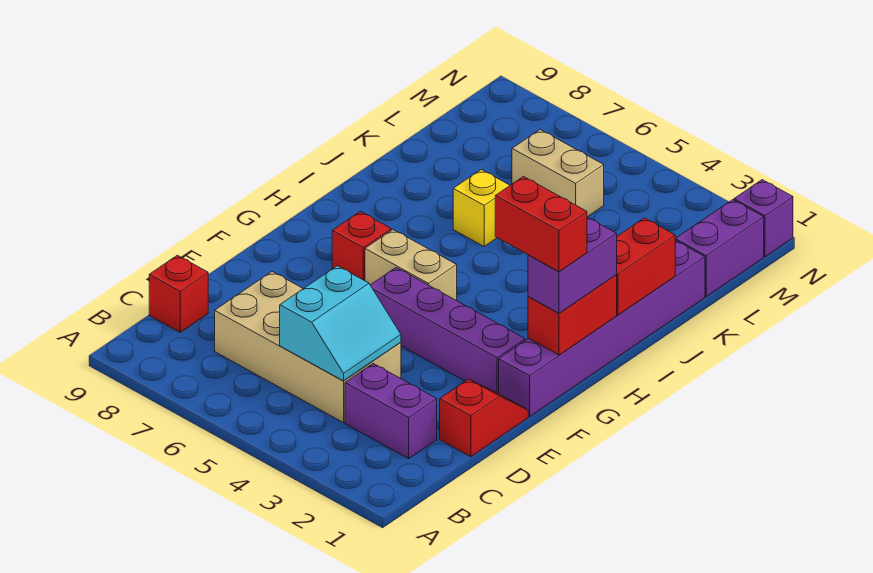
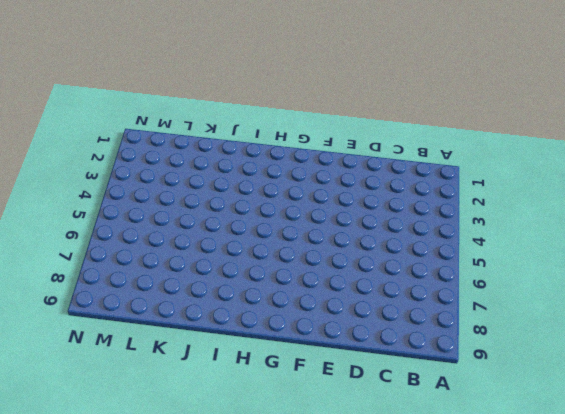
none -> purple 1x2 brick [345,364,437,459]
none -> tan 2x4 brick [215,272,401,423]
none -> red 1x1 brick [149,255,208,332]

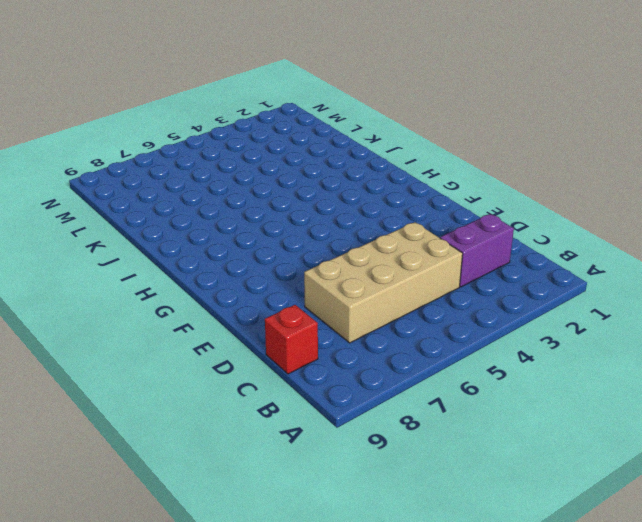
none -> red 1x2 slope [440,379,528,457]
none -> purple 1x6 brick [499,240,705,417]
none -> purple 1x4 brick [371,268,525,394]

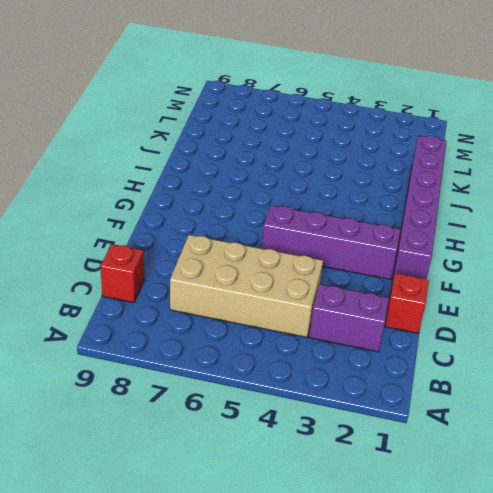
none -> tan 1x2 brick [365,230,457,301]
none -> red 1x1 brick [332,211,391,281]
none -> yellow 1x1 brick [453,170,510,246]

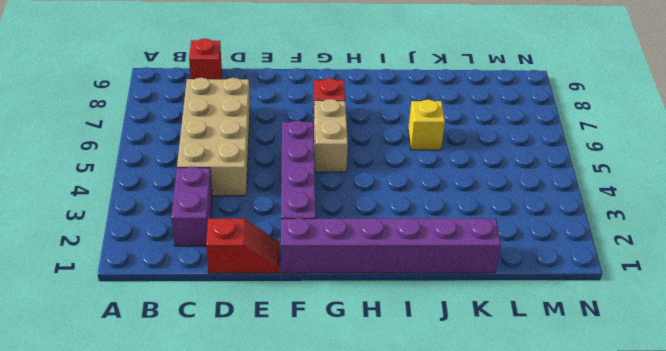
none -> purple 1x2 brick [675,200,764,297]
none -> tan 1x2 brick [512,130,604,217]
none -> purple 1x1 brick [734,180,793,257]

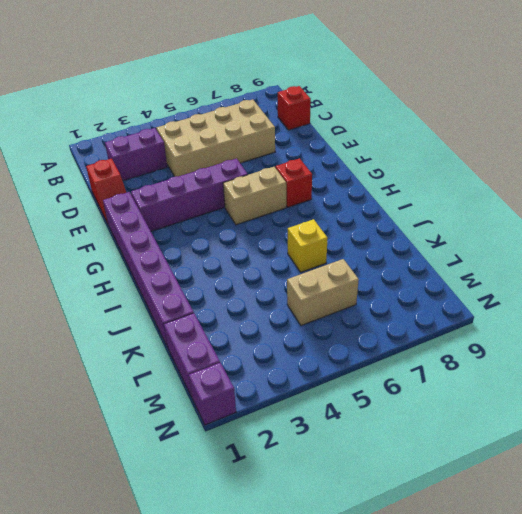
none -> cyan 2x2 slope [280,266,401,381]
none -> red 1x2 brick [528,275,617,355]
none -> red 1x2 brick [617,218,675,315]

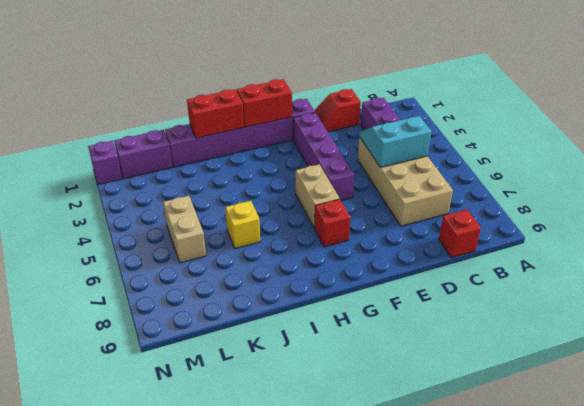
none -> purple 1x2 brick [528,217,617,313]
none -> red 1x2 brick [495,177,587,272]

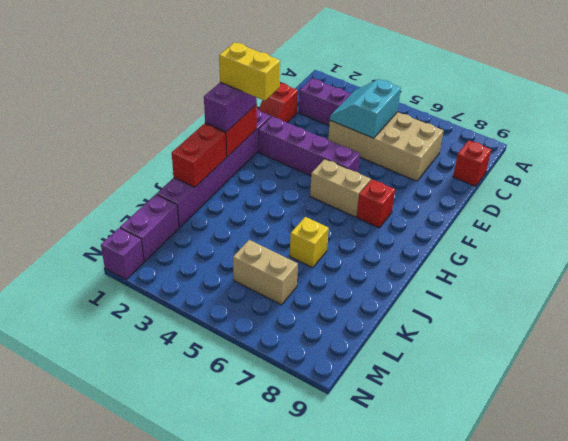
yellow 1x2 brick [219,42,280,101] -> red 1x2 brick [495,177,587,272]

